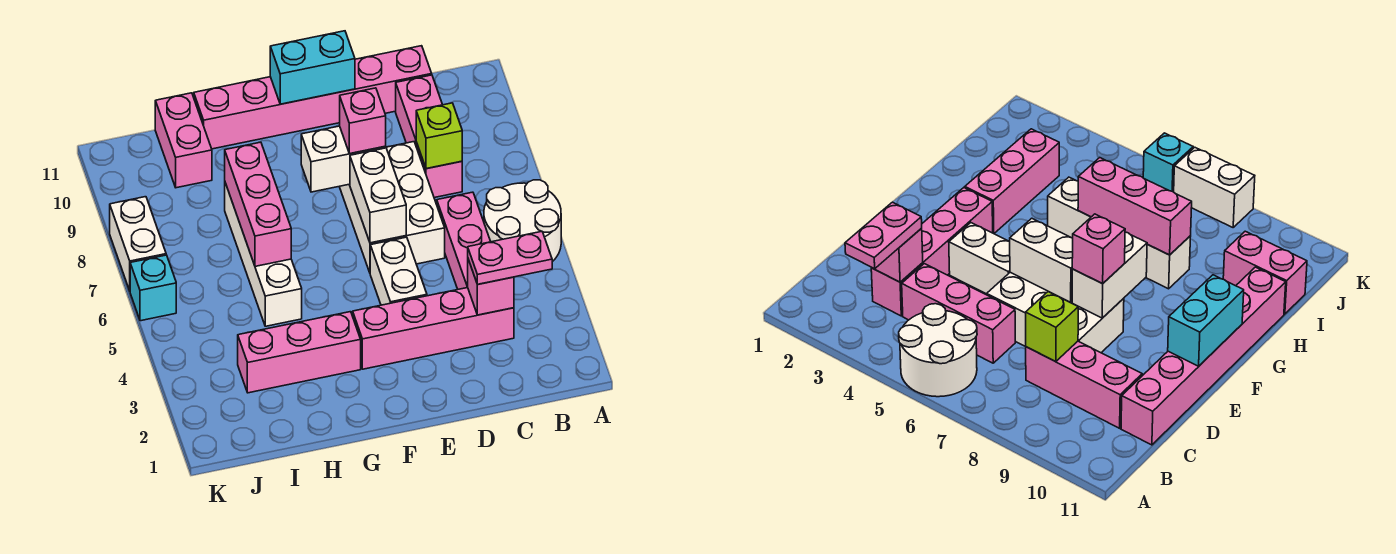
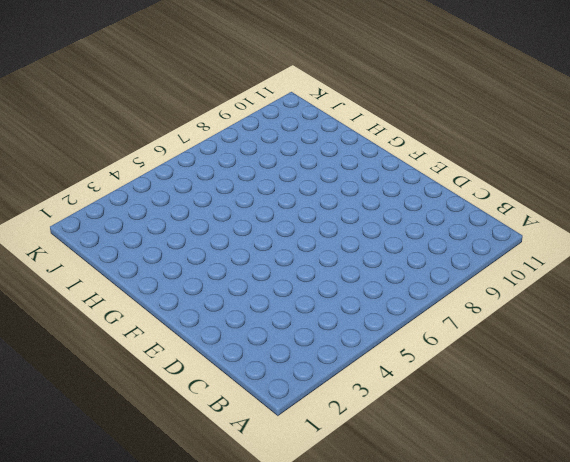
none -> white 2x2 round brick [484,180,561,262]
none -> pink 1x4 brick [353,288,514,369]
none -> pink 1x3 brick [437,192,491,289]

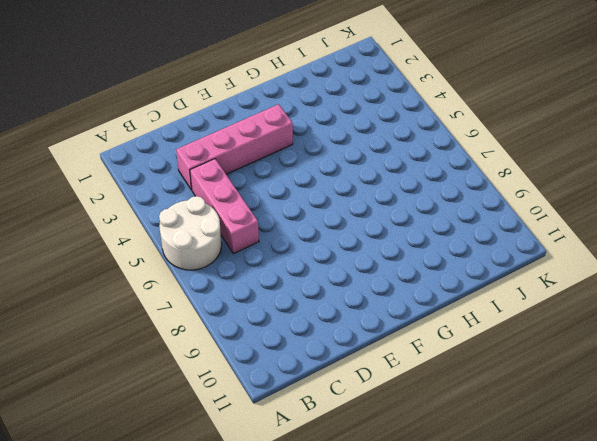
none -> pink 1x3 brick [396,75,462,198]
none -> pink 1x6 brick [194,46,432,149]
none -> white 2x3 brick [340,142,445,272]

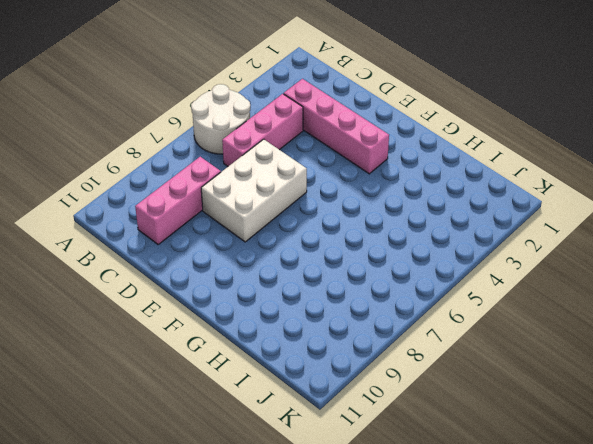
none -> pink 1x6 brick [194,46,432,149]
none -> white 1x2 brick [370,237,427,305]
none -> pink 1x3 brick [238,312,361,393]

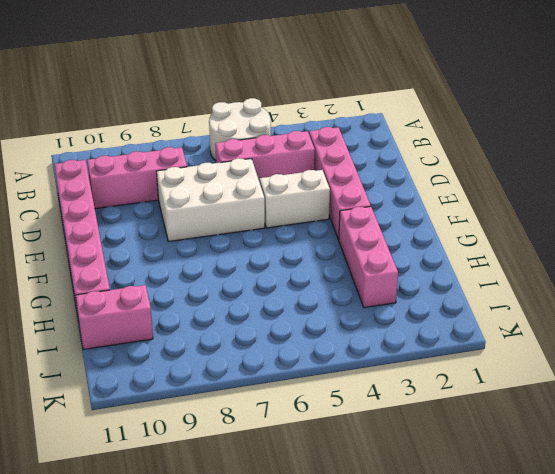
none -> white 1x4 brick [225,183,302,326]
none -> cyan 1x1 brick [130,255,176,321]
none -> white 1x2 brick [110,197,166,291]

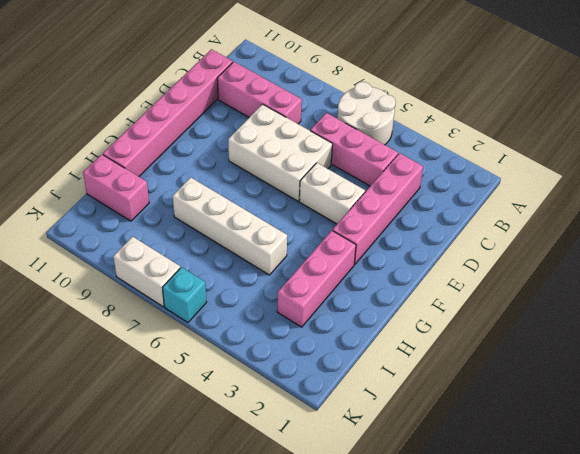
none -> pink 1x1 brick [468,259,514,315]
none -> lime 1x1 brick [416,103,462,169]
none -> white 1x2 brick [350,148,406,243]

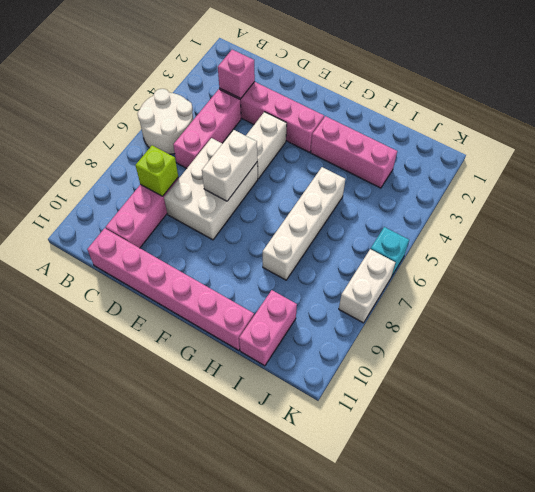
none -> white 1x2 brick [301,126,386,192]
none -> cyan 1x2 brick [270,31,355,104]
none -> pink 1x3 brick [225,142,291,266]

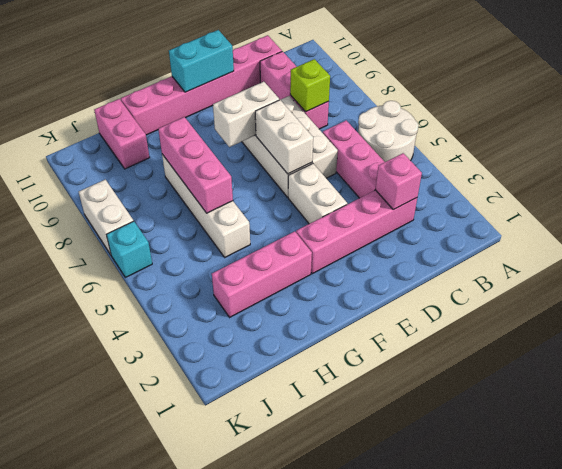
none -> pink 1x2 plate [468,231,552,284]
none -> pink 1x1 brick [340,88,386,154]

